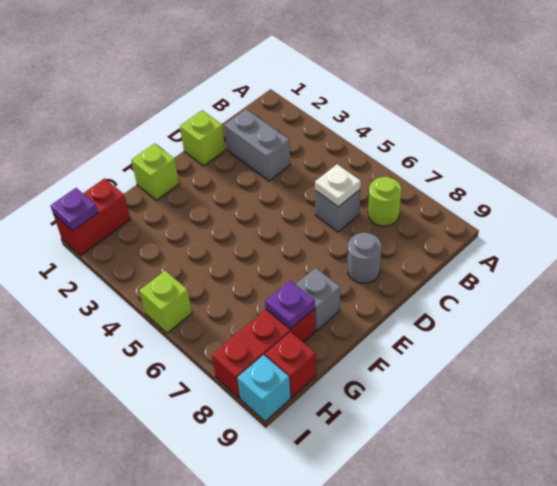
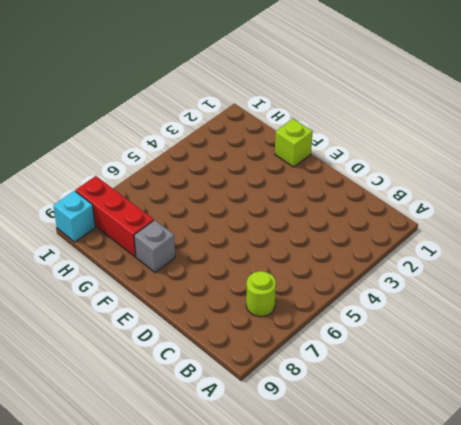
none -> grey 1x2 brick [224,109,290,181]
none -> grey 1x1 brick [315,190,360,232]
none -> lime 1x1 brick [180,110,225,166]

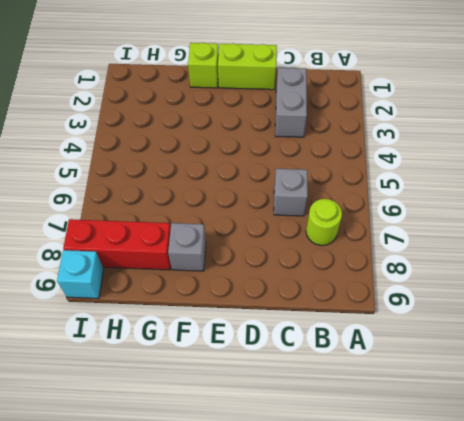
lime 1x2 brick [218,43,277,90] -> lime 1x1 brick [180,110,225,166]
none -> grey 1x1 round brick [348,233,381,283]
none -> red 1x2 brick [54,178,130,255]
none -> red 1x1 brick [265,332,316,397]

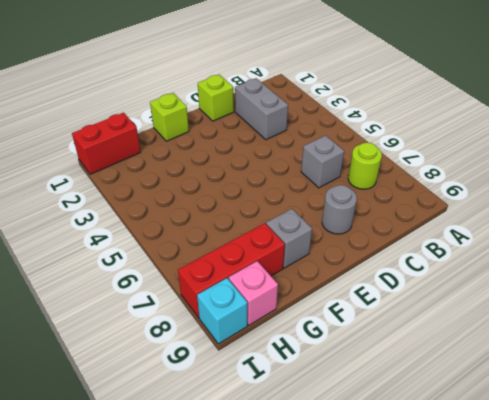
pink 1x1 brick [229,261,278,325] -> red 1x1 brick [265,332,316,397]
none -> lime 1x1 brick [140,271,192,333]
none -> white 1x1 plate [315,164,361,207]
none -> purple 1x1 plate [265,280,315,329]

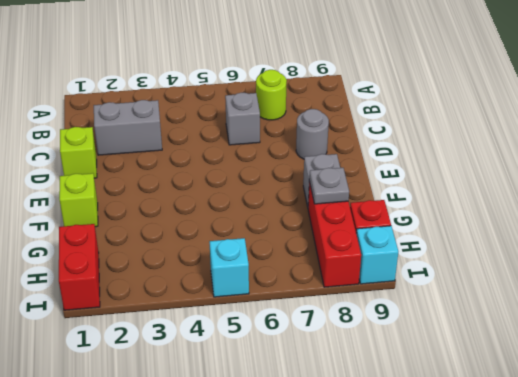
grey 1x1 plate [309,168,349,204] -> purple 1x1 plate [265,280,315,329]
cyan 1x1 brick [209,238,249,297] -> lime 1x1 brick [140,271,192,333]
none -> white 1x1 plate [315,164,361,207]
none -> purple 1x1 plate [50,188,98,231]

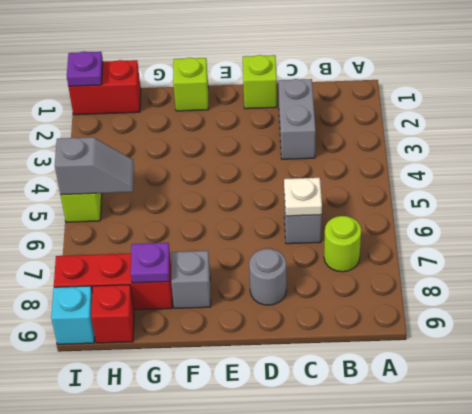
grey 1x2 slope [55,137,134,195] -> none

